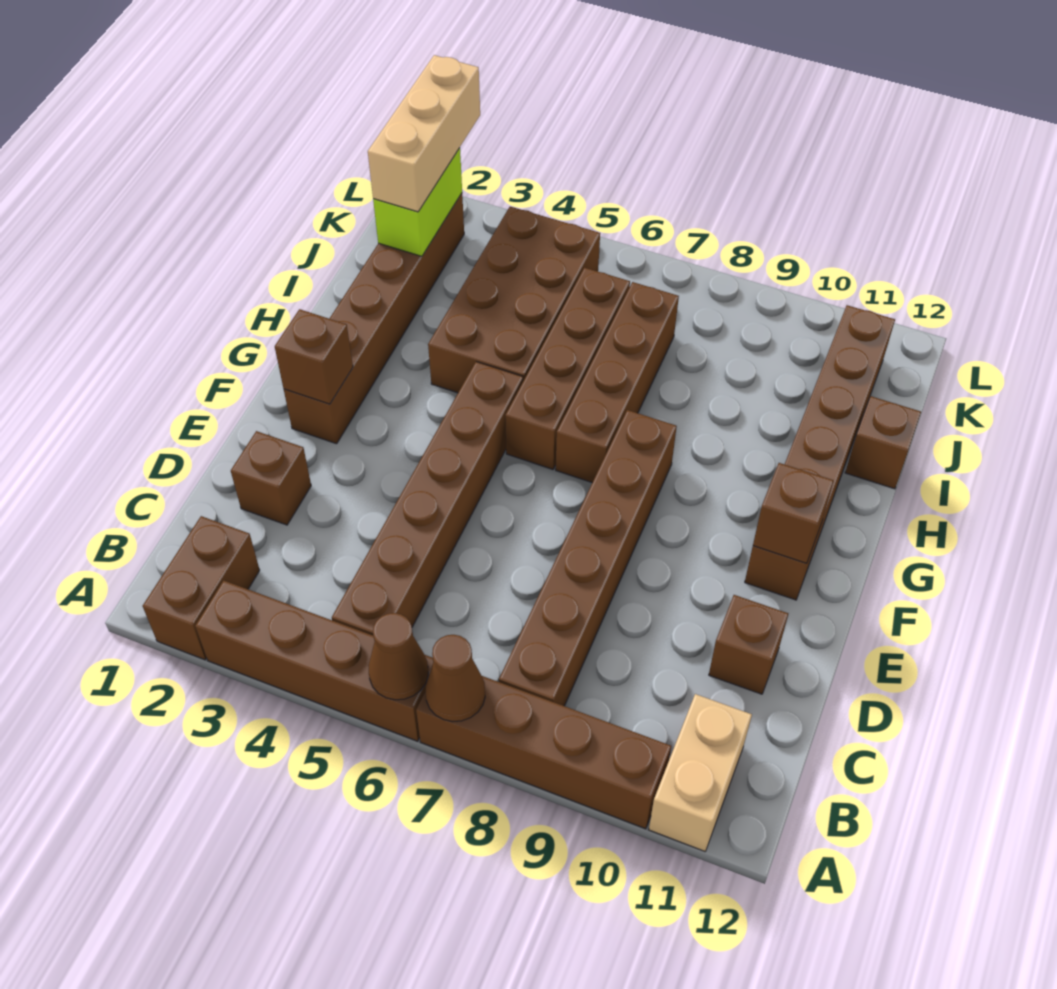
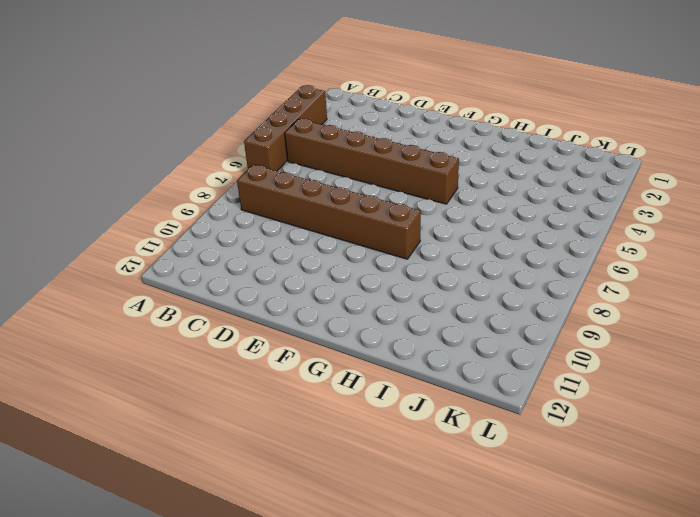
none -> brown 1x2 brick [143,516,260,660]
none -> brown 1x4 brick [416,676,671,829]
none -> tan 1x2 brick [649,694,752,851]

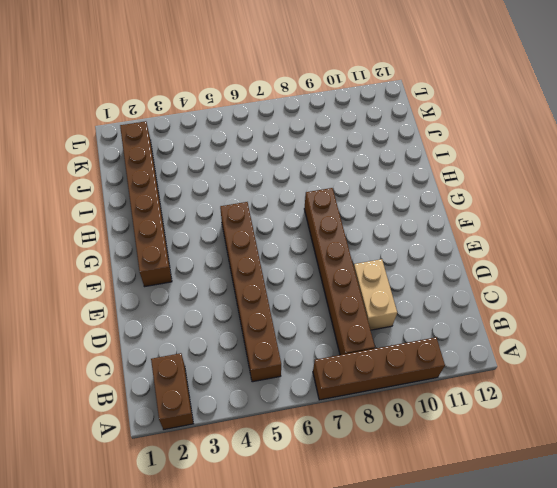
tan 1x2 brick [354,259,397,330] -> tan 1x2 brick moved to [649,694,752,851]
none -> brown 1x4 brick [195,581,433,741]
none -> brown 1x1 brick [231,431,311,525]
none -> brown 1x1 brick [709,595,788,694]

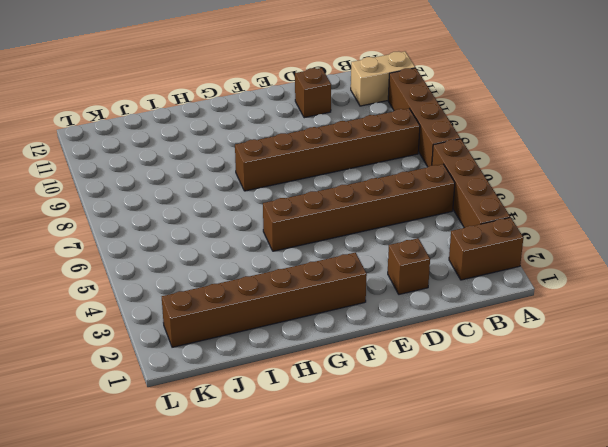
none -> brown 1x6 brick [745,305,895,600]
none -> brown 1x4 brick [505,268,630,469]
none -> brown 1x4 brick [556,282,679,483]

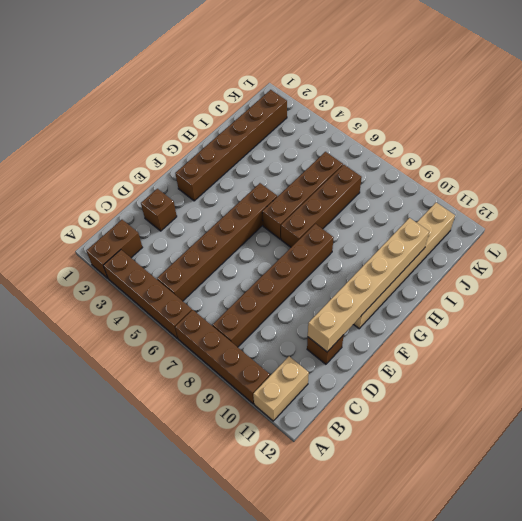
tan 1x6 brick [308,218,429,352] -> brown 1x1 brick [753,463,834,563]
tan 1x6 brick [353,202,455,329] -> brown 1x6 brick [745,305,895,600]
none -> brown 2x4 brick [428,207,600,393]
none -> brown 1x1 brick [845,396,921,489]
none -> brown 1x1 cone [368,613,428,700]

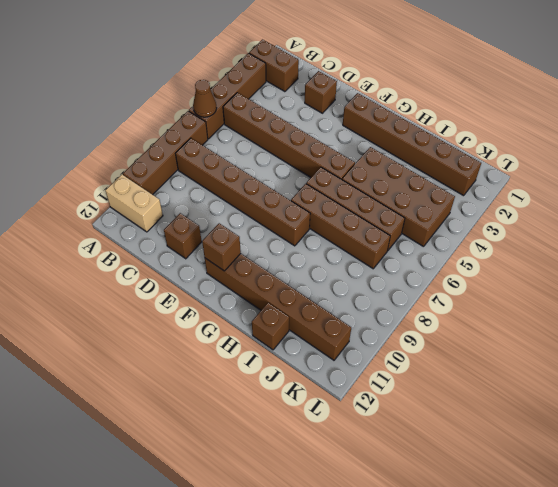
none -> brown 1x1 cone [425,635,485,722]
none -> brown 1x1 brick [275,309,353,404]
none -> lime 1x2 brick [373,148,462,256]

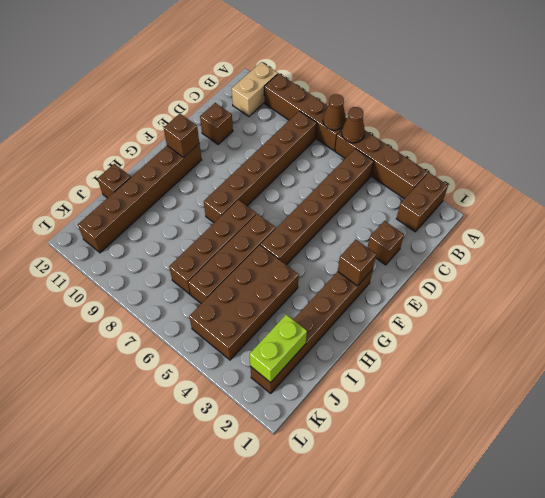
none -> tan 1x3 brick [368,55,480,212]

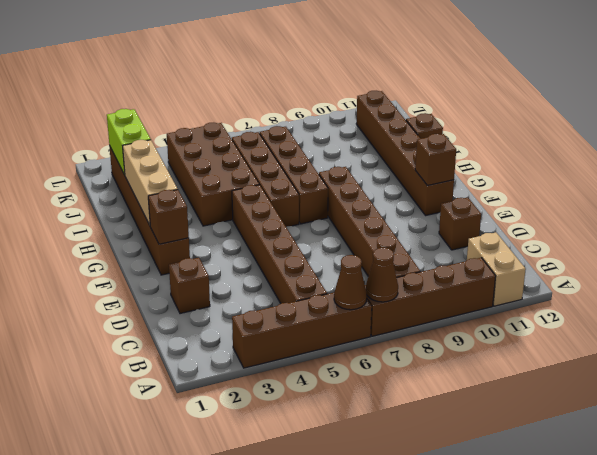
tan 1x3 brick [123,140,178,225] -> tan 1x3 brick moved to [368,55,480,212]
none -> brown 1x2 brick [143,516,260,660]

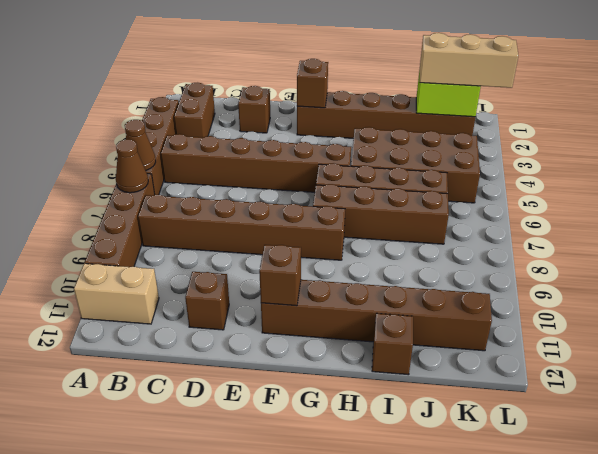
brown 1x2 brick [174,83,215,138] -> brown 1x2 brick turned to [143,516,260,660]

